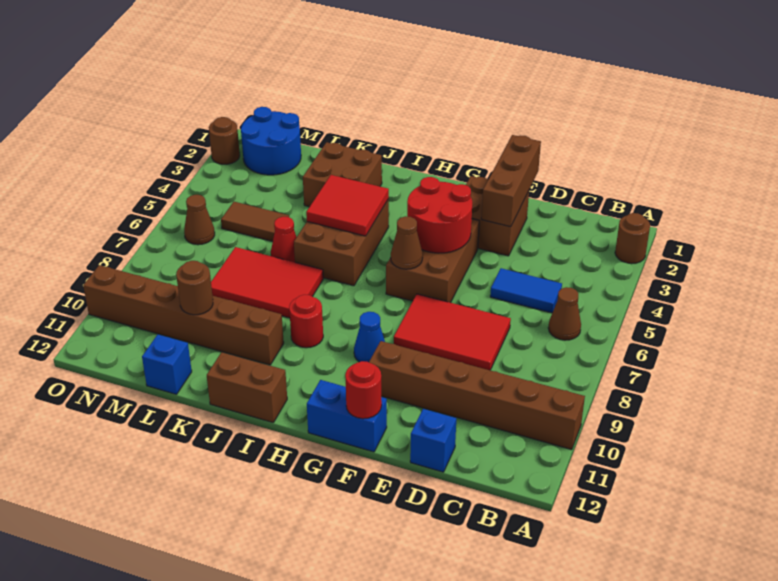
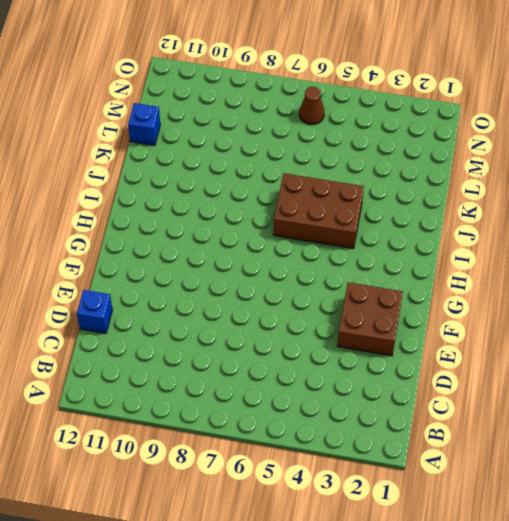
none -> brown 1x1 round brick [615,213,650,264]
none -> brown 1x6 brick [369,341,585,450]
none -> brown 1x1 cone [548,287,581,340]

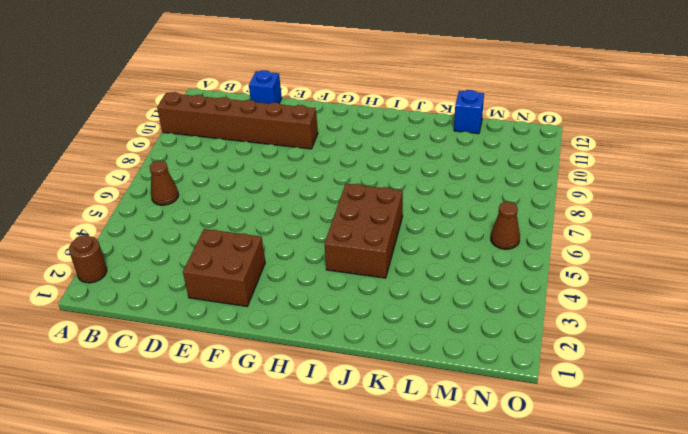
none -> blue 1x2 tile [490,268,562,313]
none -> red 2x3 tile [394,294,511,370]
none -> brown 2x3 brick [386,219,479,303]

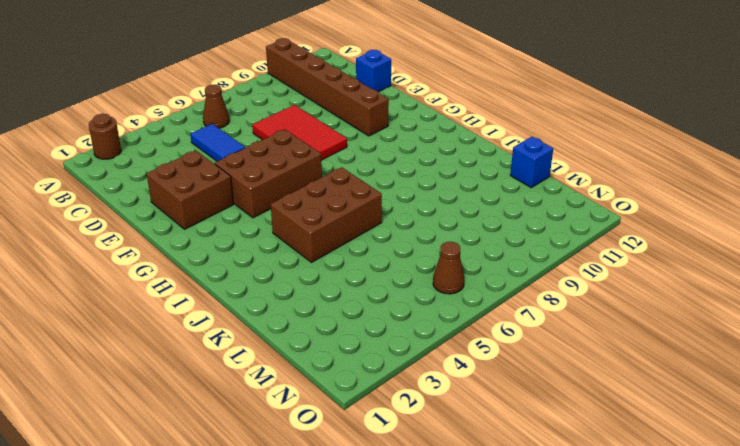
none -> blue 1x2 brick [307,380,387,452]
none -> blue 1x1 cone [354,312,385,362]
none -> red 1x1 round brick [289,295,323,348]

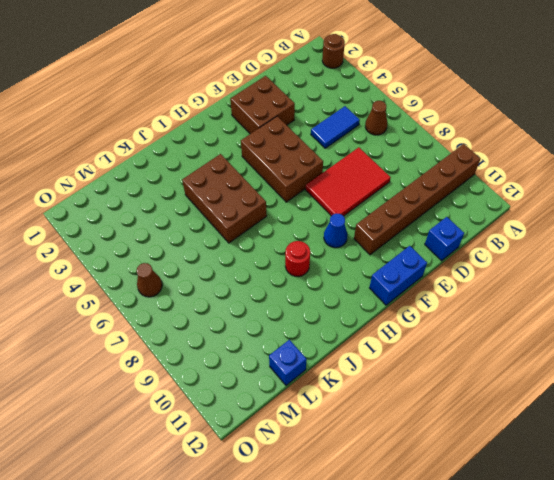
none -> brown 1x2 brick [207,352,287,422]
none -> brown 2x2 brick [303,142,382,207]
none -> red 2x3 tile [211,247,323,318]

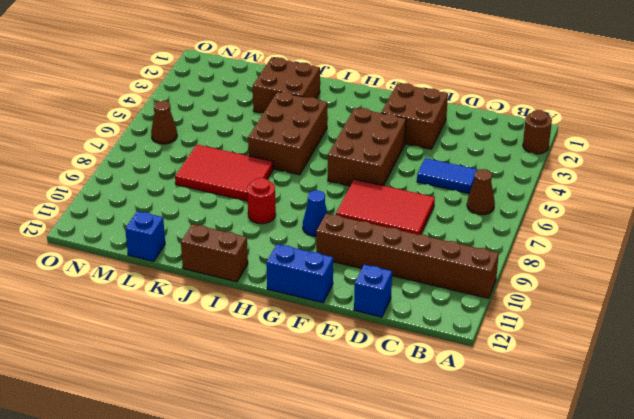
none -> brown 1x6 brick [83,265,284,365]
none -> red 1x1 cone [271,217,296,262]
none -> brown 1x2 tile [221,202,289,242]

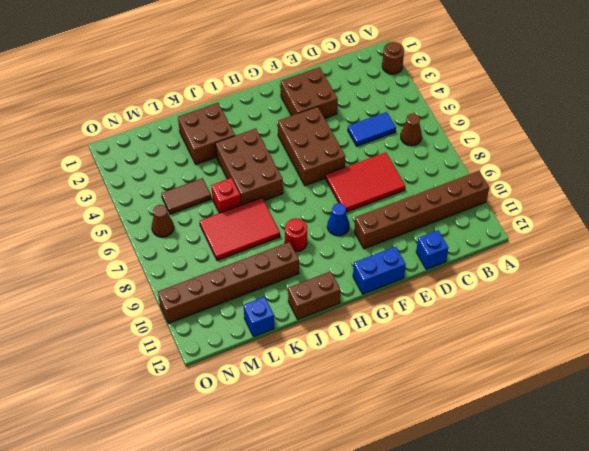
red 1x1 brick [211,178,241,213] -> red 1x1 cone [271,217,296,262]
none -> blue 2x2 round brick [241,107,301,175]
none -> brown 1x1 round brick [209,117,240,164]
none -> brown 1x3 brick [481,135,541,227]

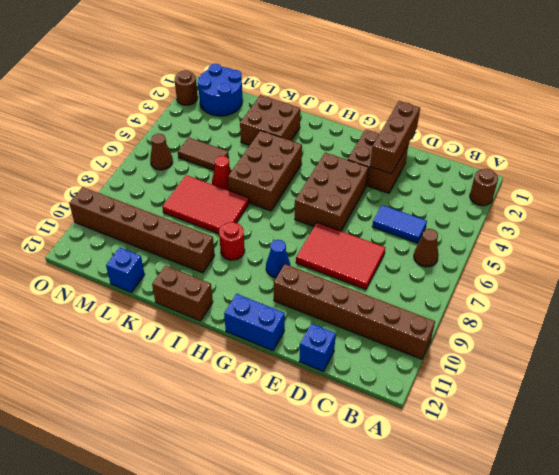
none -> red 2x2 round brick [407,177,472,253]
none -> red 1x1 round brick [345,361,382,419]
none -> brown 1x1 cone [391,216,423,269]

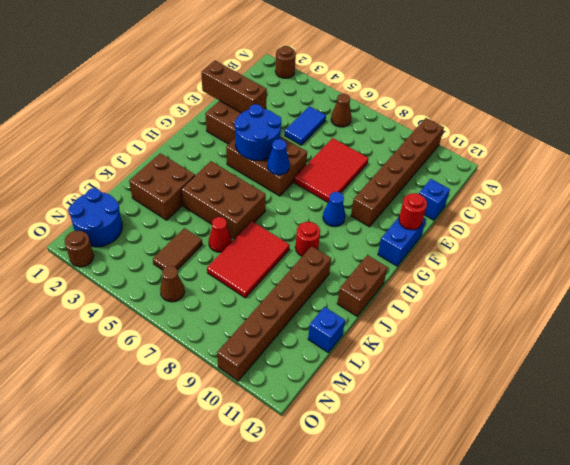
blue 2x2 round brick [234,104,282,160] -> red 2x2 round brick [407,177,472,253]
blue 1x1 cone [267,139,290,175] -> brown 1x1 cone [391,216,423,269]
none -> red 2x2 tile [306,175,389,236]
none -> brown 1x1 round brick [176,261,213,315]

